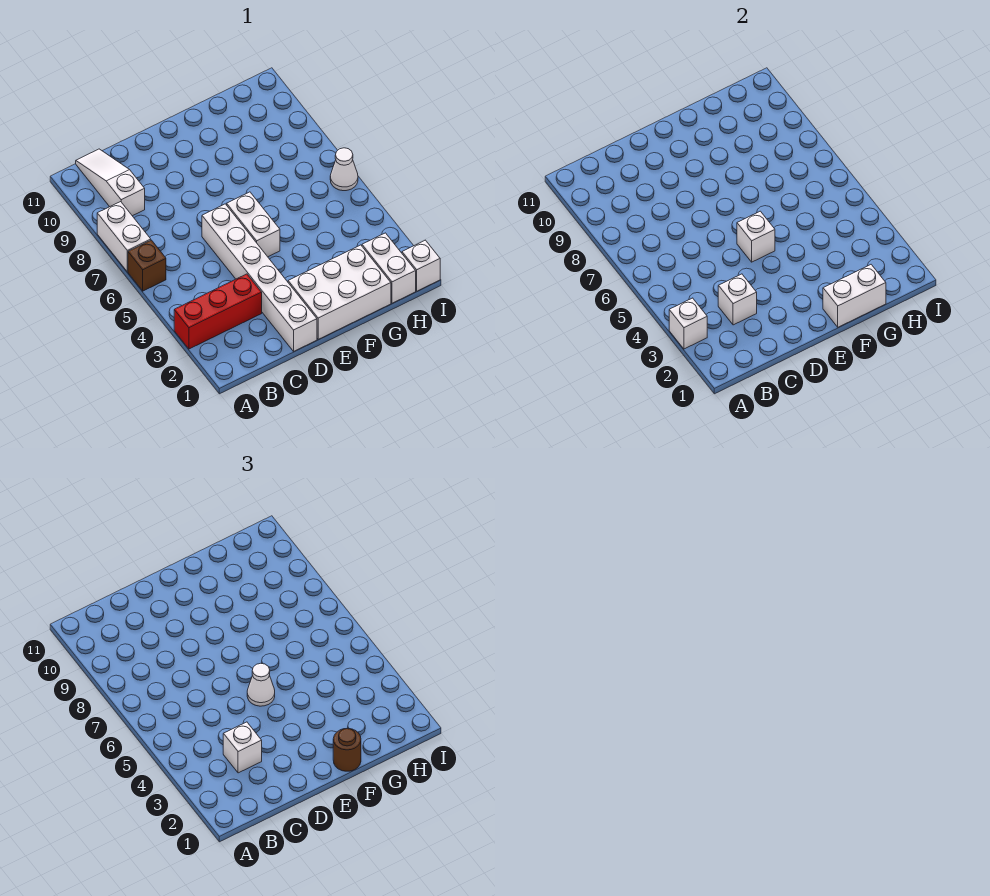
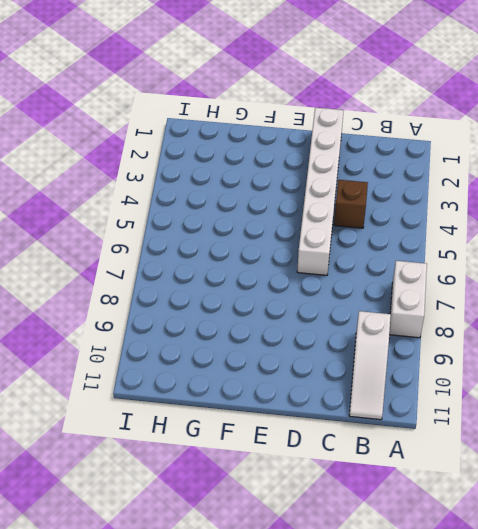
brown 1x1 brick [334,180,368,228] -> brown 1x1 brick moved to [128,240,166,291]
none -> red 1x3 brick [174,274,262,349]
none -> white 2x3 brick [288,245,391,339]
none -> white 1x2 brick [227,192,280,257]

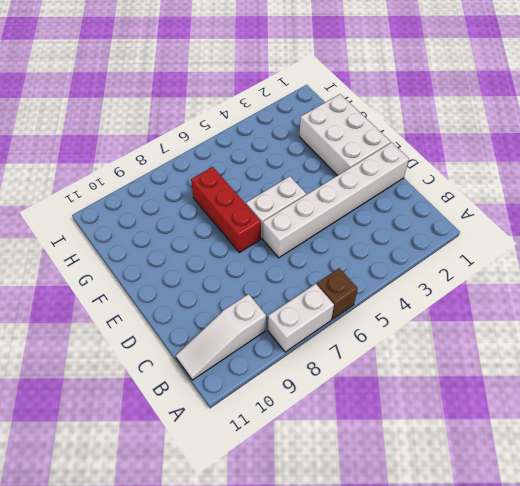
red 1x3 brick [191,167,261,253] -> red 1x3 brick moved to [174,274,262,349]
none -> white 1x2 brick [362,233,416,303]
none -> white 1x1 brick [402,240,440,291]
none -> white 1x1 cone [330,148,358,191]

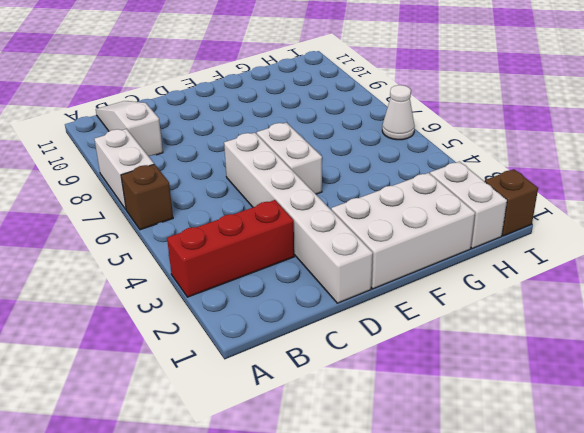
brown 1x1 brick [485,169,538,236] -> white 1x1 brick [402,240,440,291]
none -> white 1x1 brick [669,298,707,349]
none -> white 1x1 brick [718,274,757,325]
none -> white 1x1 brick [737,211,775,262]

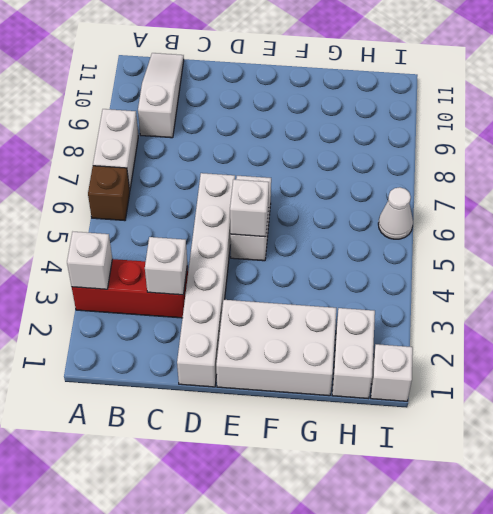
none -> white 1x2 brick [823,265,886,327]
none -> white 1x1 brick [223,722,262,773]
none -> white 1x1 cone [247,663,275,706]

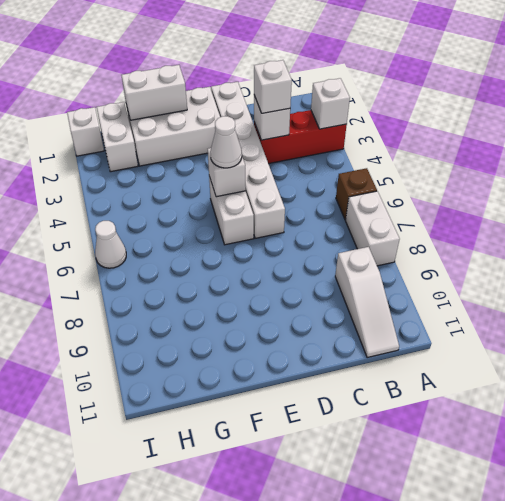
none -> brown 1x1 round brick [333,728,361,771]

